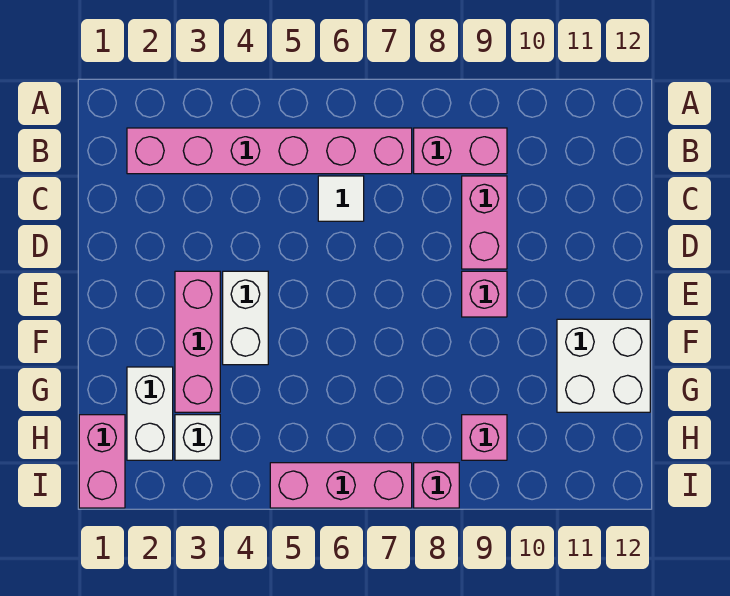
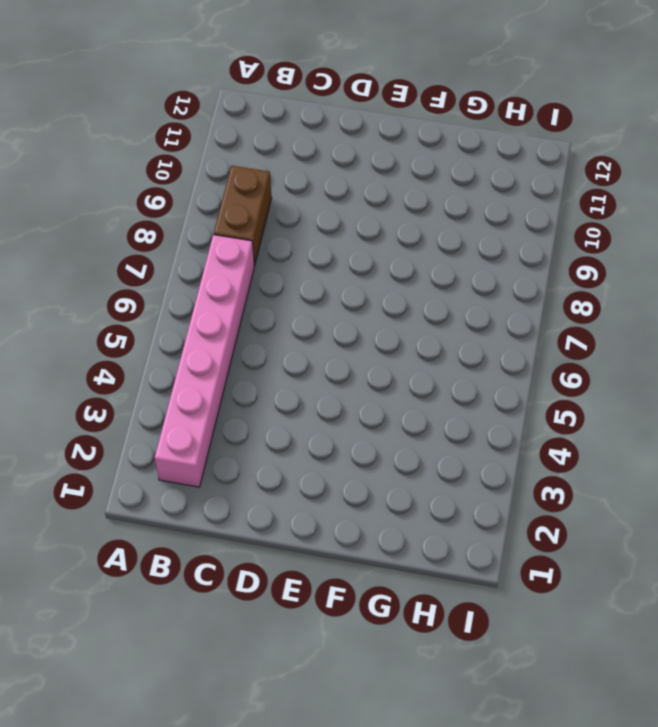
brown 1x2 brick [214,166,272,265] -> pink 1x2 brick [414,128,507,174]
none -> white 1x1 tile [318,176,364,221]
none -> pink 1x2 brick [462,176,507,269]
none -> pink 1x3 brick [175,271,220,412]

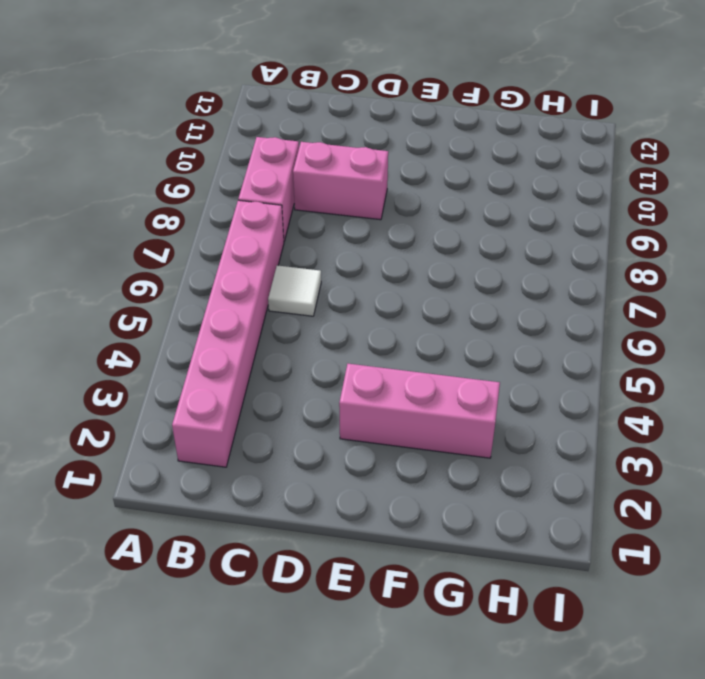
none -> white 1x2 brick [223,271,268,365]
none -> pink 1x1 brick [462,271,507,317]
none -> white 2x2 brick [557,319,650,412]

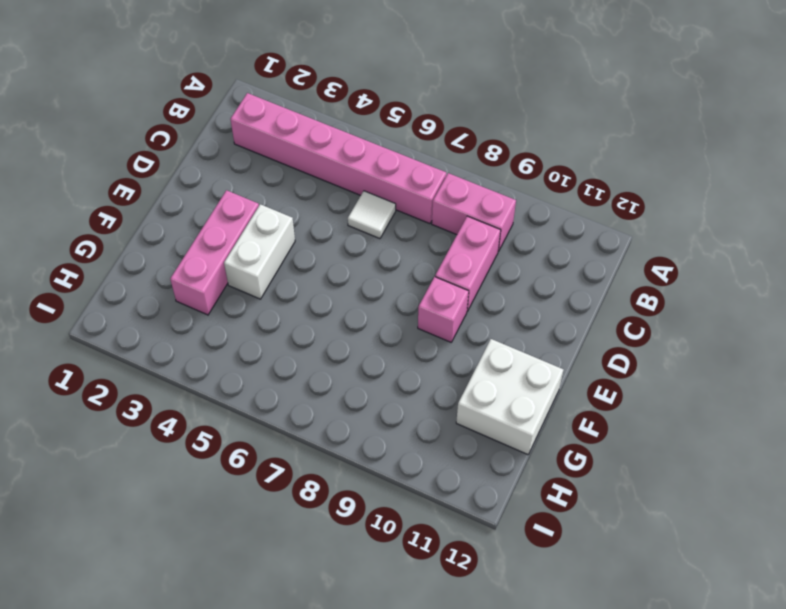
none -> white 1x2 brick [127,367,173,460]
none -> pink 1x2 brick [79,415,125,508]
none -> white 1x1 brick [175,415,220,460]

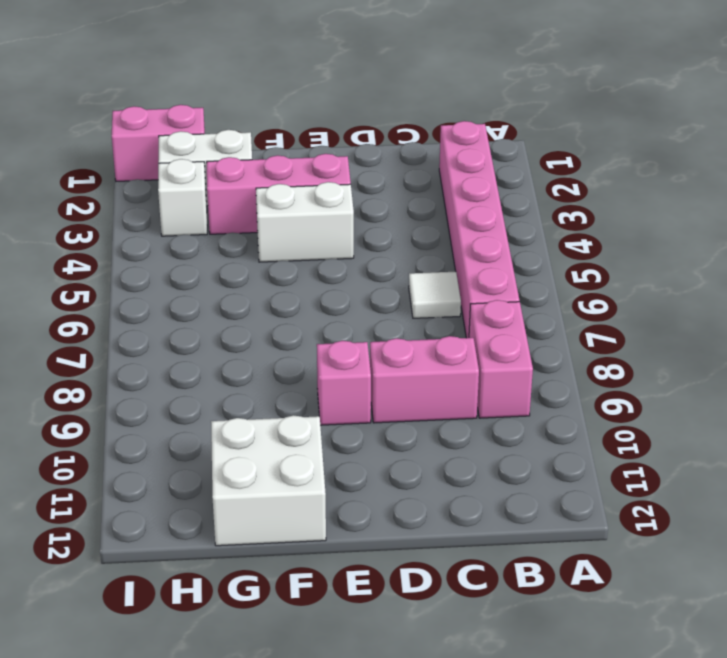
none -> pink 1x1 brick [462,415,507,460]
none -> pink 1x3 brick [270,463,412,508]
none -> pink 1x1 brick [414,463,459,508]

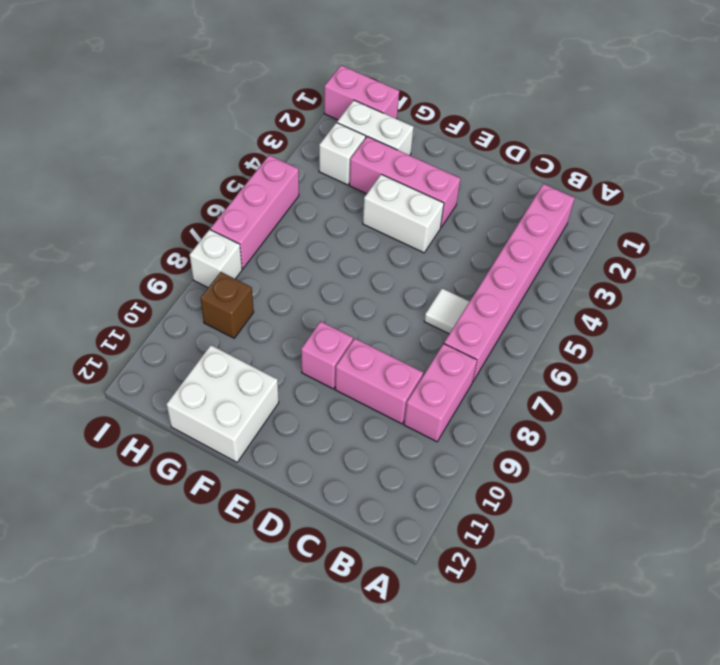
brown 1x1 brick [200,272,254,338] -> pink 1x1 brick [462,415,507,460]
white 1x1 brick [190,230,242,287] -> pink 1x1 brick [414,463,459,508]

